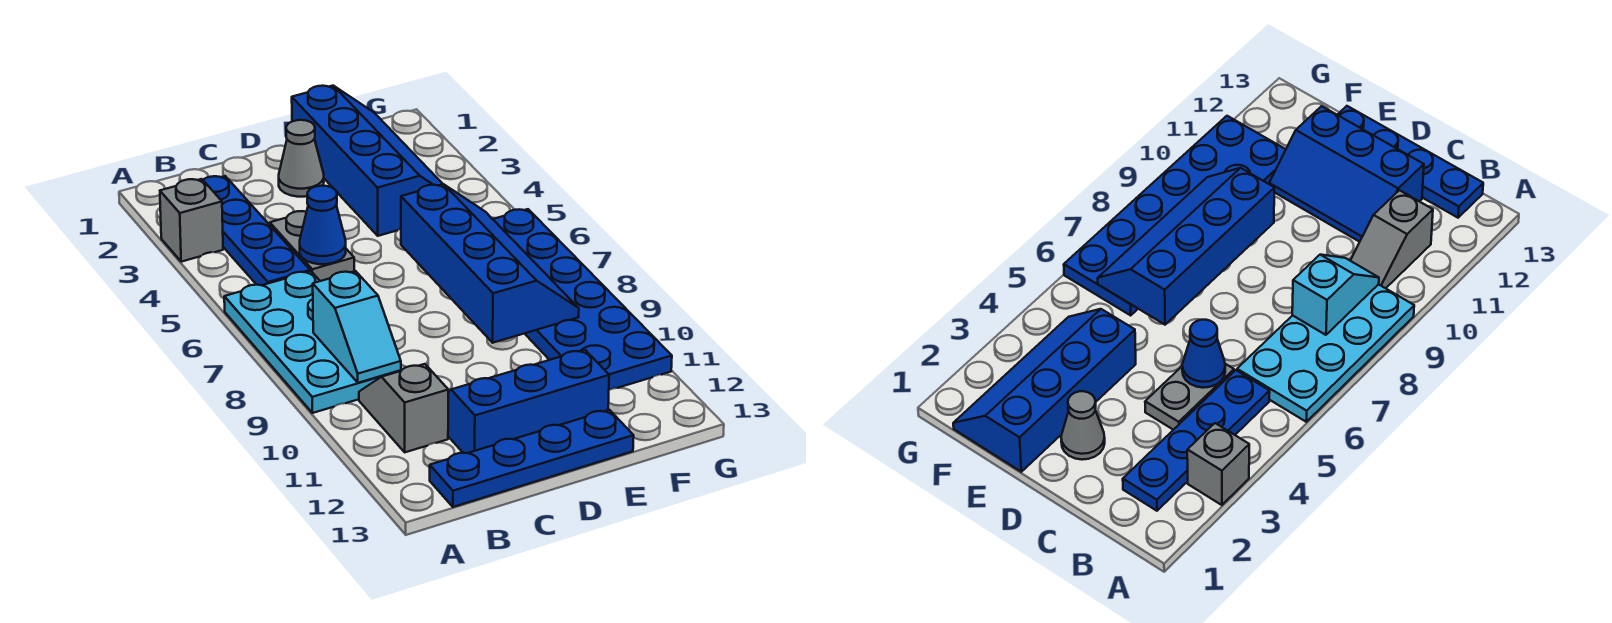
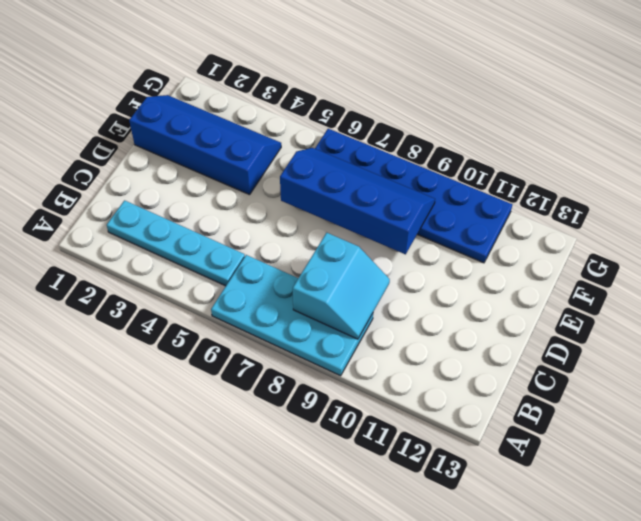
cyan 1x4 plate [107,200,245,286] -> blue 1x4 plate [203,176,310,285]
cyan 2x2 slope [293,233,390,339] -> cyan 1x2 slope [313,271,401,383]
none -> grey 1x1 brick [160,179,223,262]
none -> grey 1x2 slope [359,364,448,452]
none -> blue 1x4 plate [430,410,634,507]

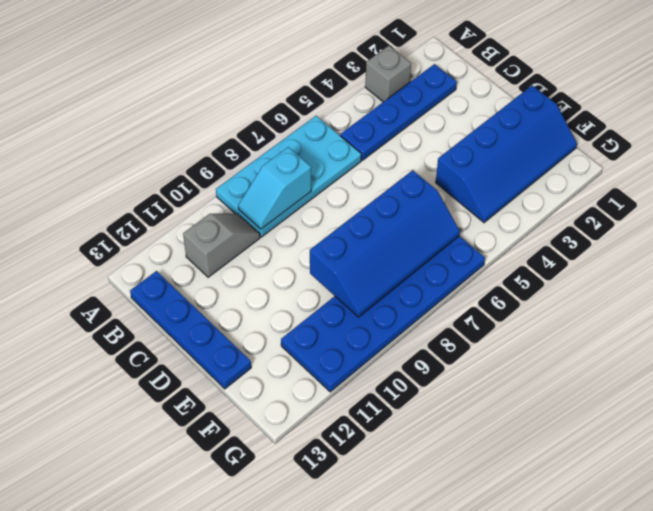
none -> grey 1x2 plate [270,211,354,281]
none -> blue 2x3 slope [448,350,609,453]
none -> grey 1x1 cone [279,120,324,197]

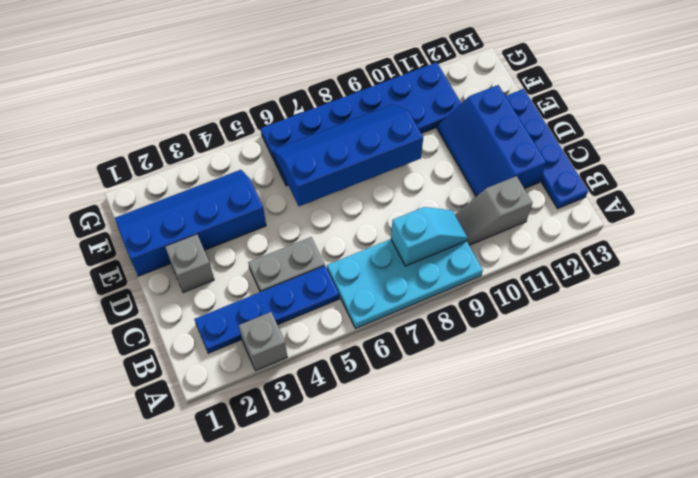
grey 1x1 brick [165,235,214,293] -> grey 1x1 cone [279,120,324,197]
none -> blue 1x1 cone [300,186,346,264]

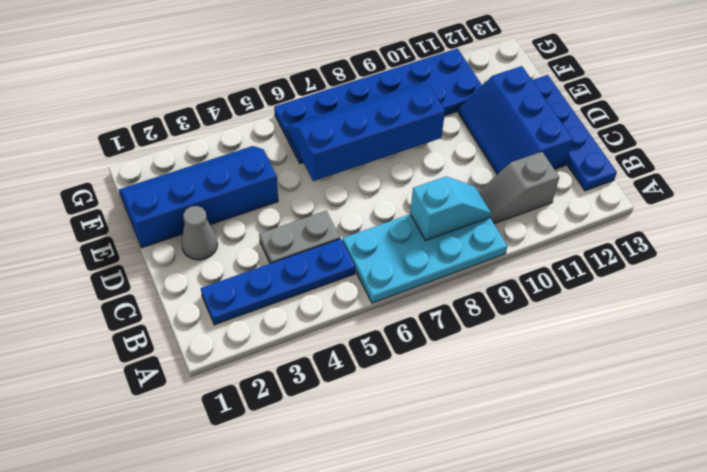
none -> grey 1x1 brick [160,179,223,262]
none -> blue 1x1 cone [300,186,346,264]

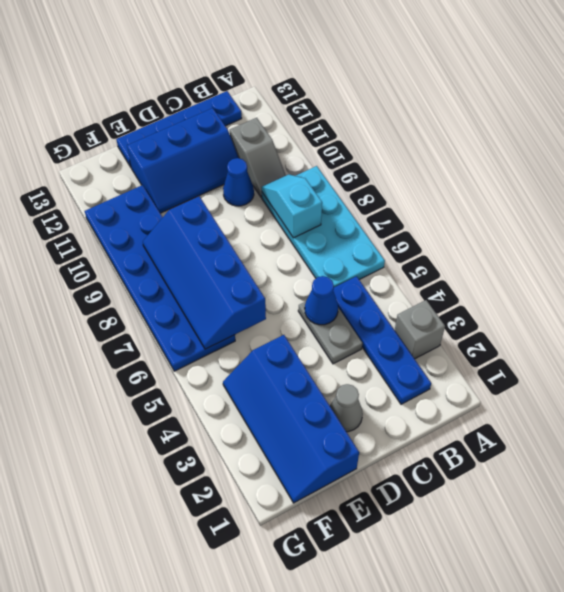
blue 1x1 cone [223,158,254,206] -> none

